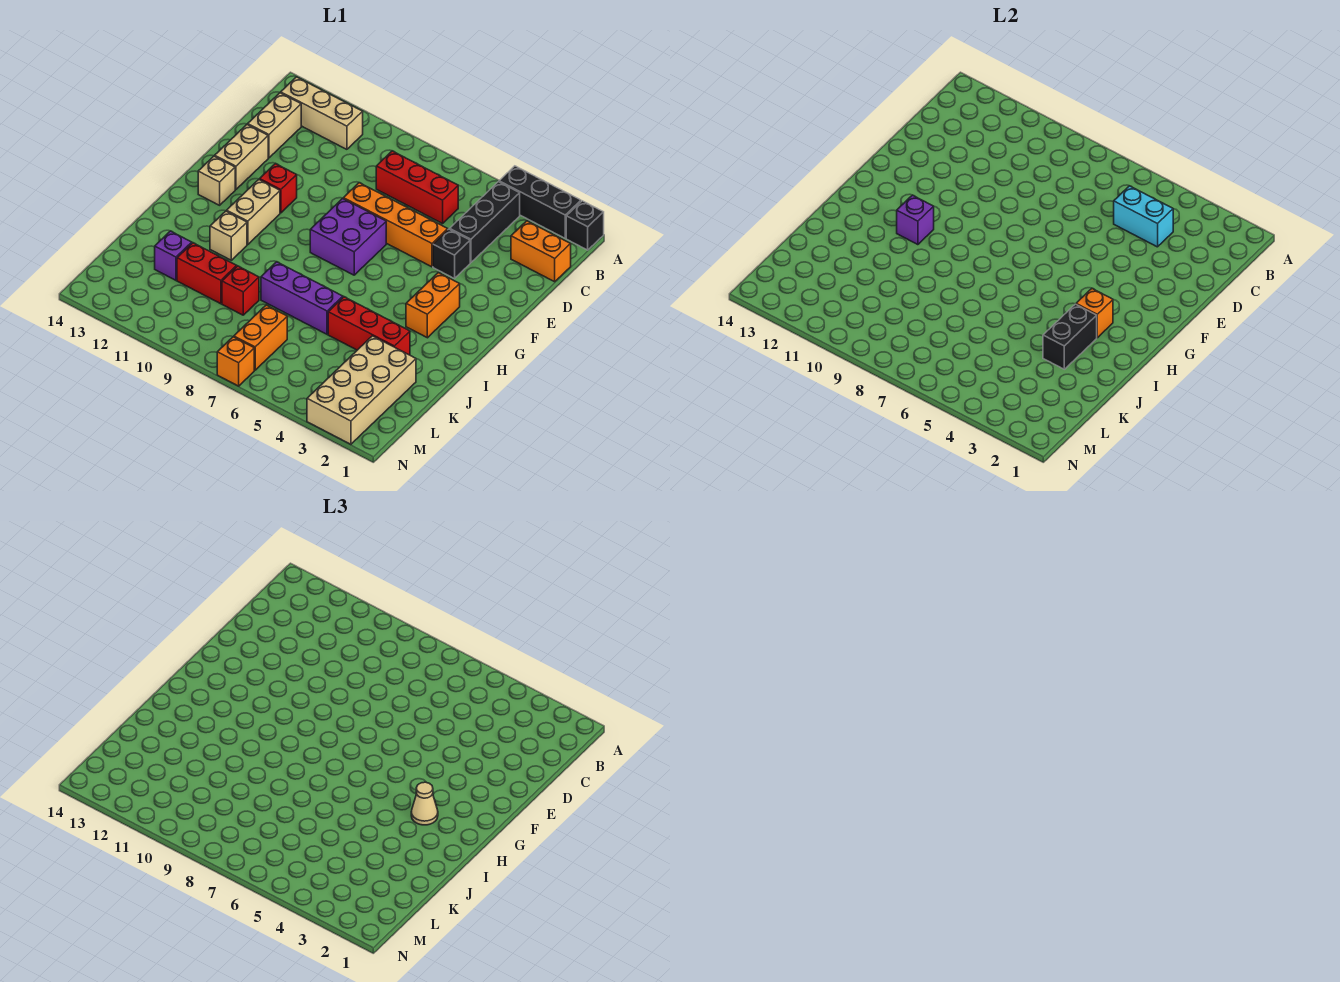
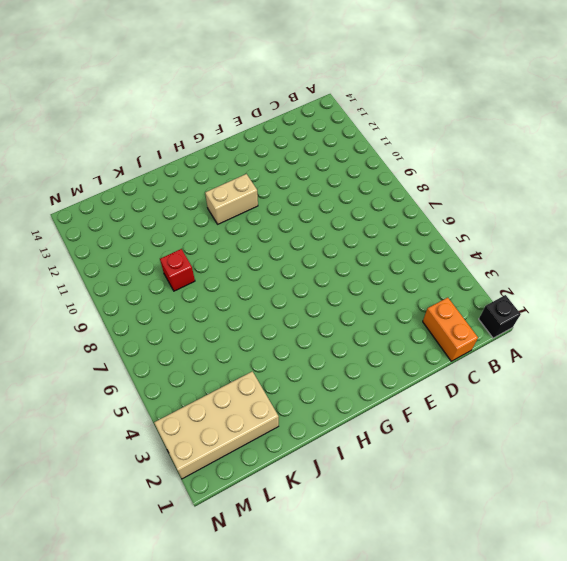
none -> black 1x3 brick [499,166,581,238]
none -> black 1x3 brick [450,182,520,263]
none -> tan 1x3 brick [281,77,363,149]

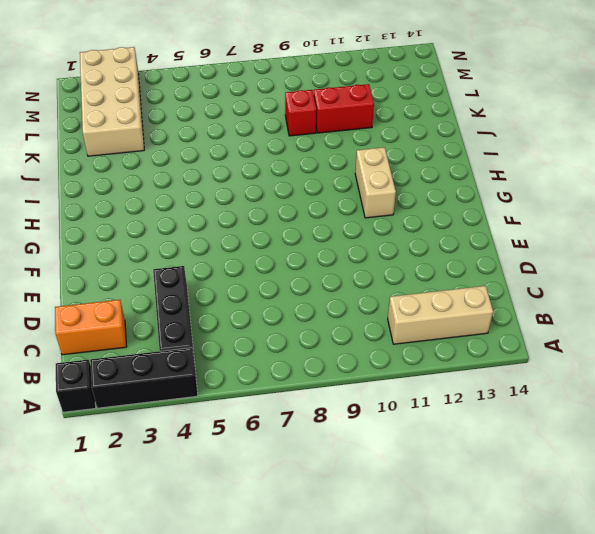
none -> red 1x3 brick [376,151,458,224]
none -> tan 1x2 brick [248,93,301,158]
none -> black 1x1 brick [433,229,470,279]

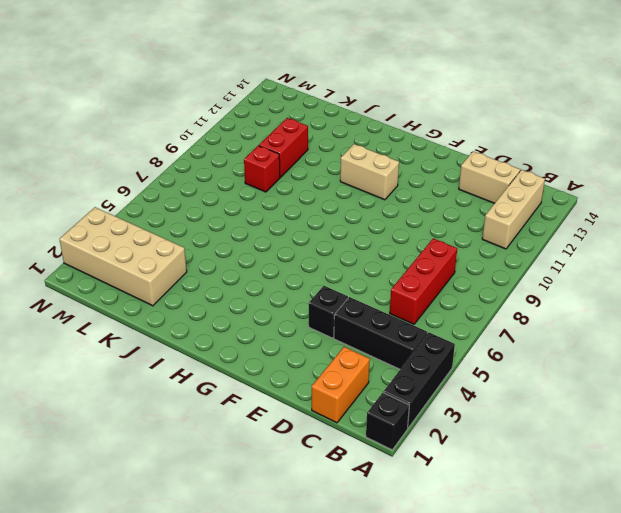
none -> orange 1x4 brick [343,183,448,267]
none -> tan 1x2 brick [215,124,268,189]
none -> purple 2x2 brick [310,198,386,275]

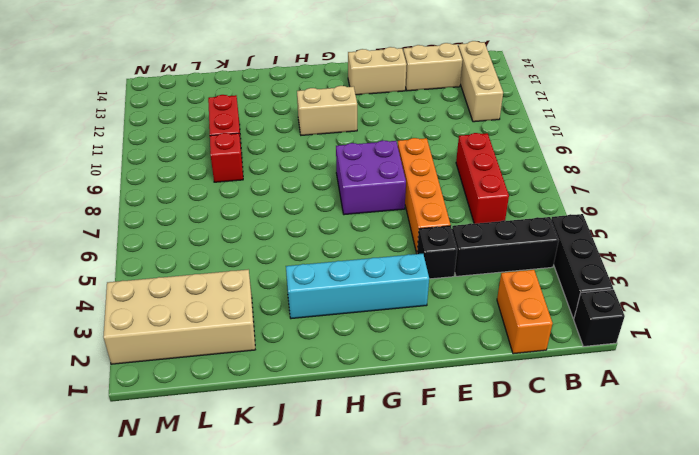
cyan 1x4 brick [286,254,429,319] -> orange 1x2 brick [406,273,460,338]
none -> red 1x1 brick [259,164,297,213]
none -> tan 1x1 brick [198,156,235,205]
none -> tan 1x1 brick [210,211,247,260]

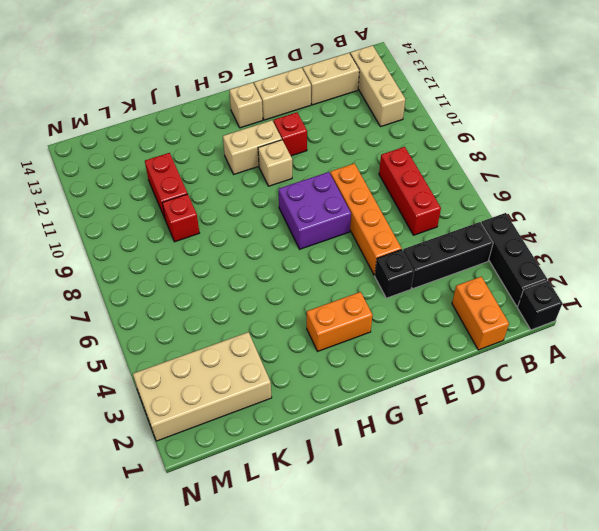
tan 1x1 brick [258,140,292,186] -> tan 1x1 brick moved to [210,211,247,260]
none -> red 1x3 brick [328,297,410,355]
none -> purple 1x3 brick [261,262,343,334]
none -> purple 1x1 brick [155,231,192,280]

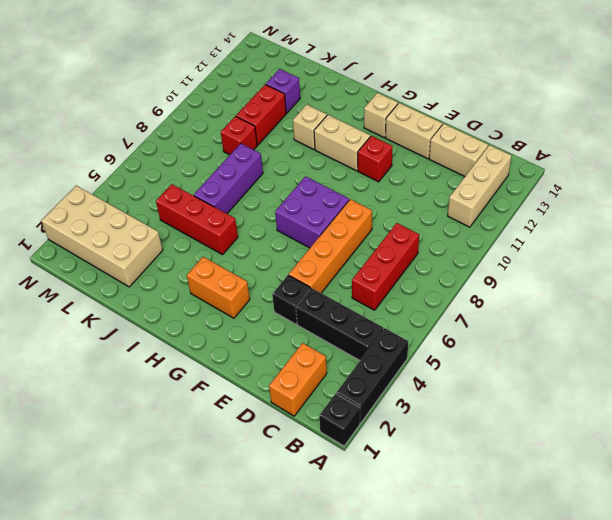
red 1x3 brick [156,184,238,255] -> red 1x3 brick turned to [328,297,410,355]
none -> orange 1x2 brick [234,305,287,370]
none -> orange 1x1 brick [217,337,254,386]
none -> cyan 1x2 brick [1114,186,1173,247]

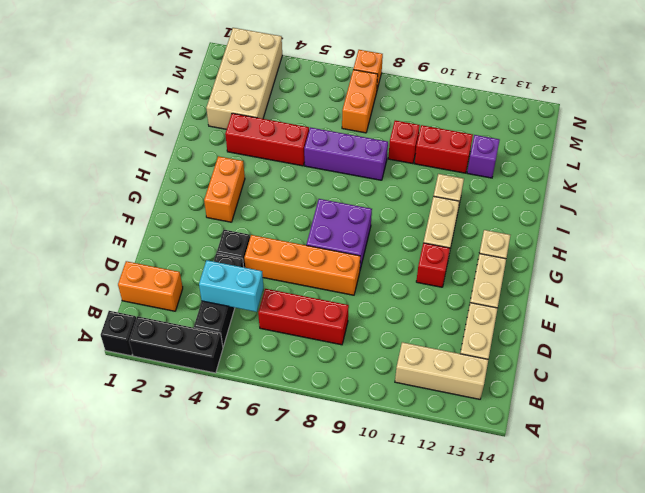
none -> orange 1x1 brick [1076,288,1113,338]
none -> purple 1x1 brick [897,195,934,245]
none -> black 1x2 brick [1043,304,1097,369]

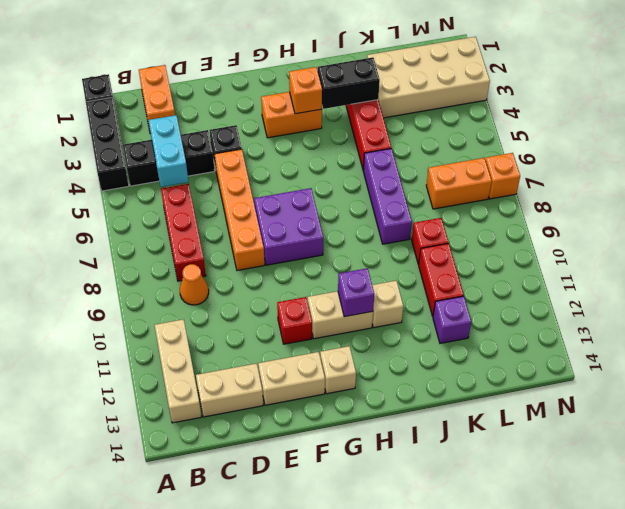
orange 1x1 cone [180,264,209,305] -> none
none -> tan 1x1 cone [411,782,438,825]

